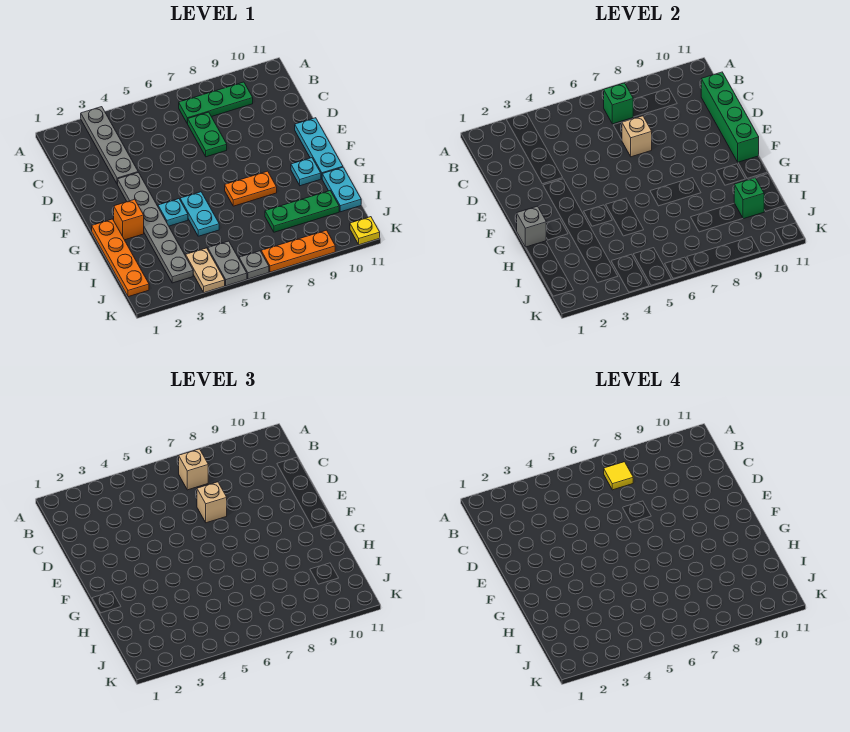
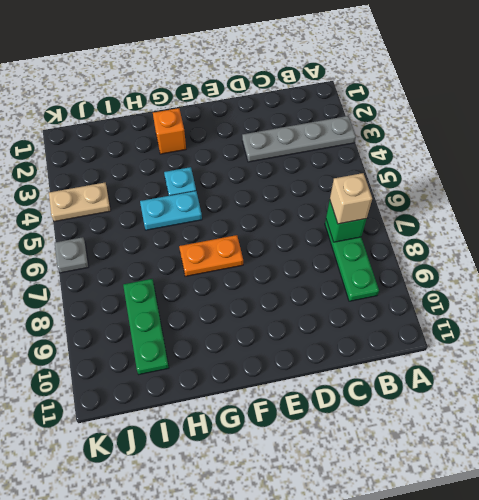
orange 1x2 plate [179,235,243,276] -> orange 1x2 plate turned to [225,171,277,206]
none -> green 1x2 plate [188,112,227,157]
none -> grey 1x6 plate [118,172,193,283]
none -> cyan 1x3 plate [295,118,343,178]

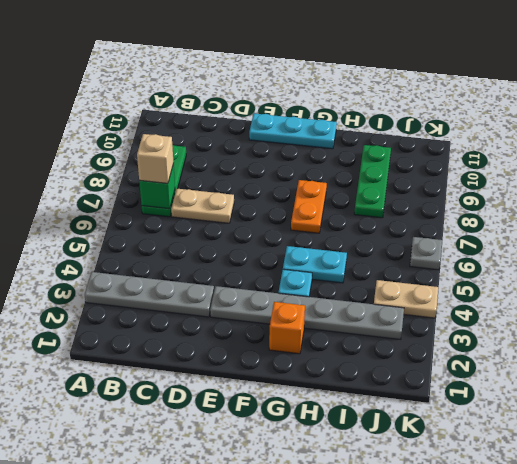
tan 1x2 plate [171,189,234,223] -> green 1x2 plate [188,112,227,157]
none -> orange 1x4 plate [92,219,149,297]
none -> cyan 1x1 plate [291,158,321,186]
none -> cyan 1x2 plate [322,167,361,212]

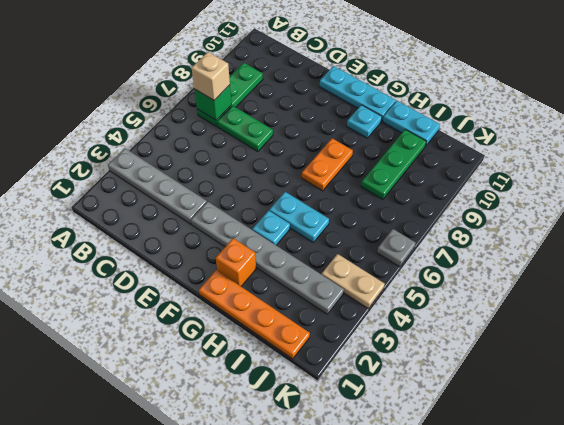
none -> grey 1x2 plate [208,241,247,286]
none -> orange 1x3 plate [261,230,335,272]
none -> yellow 1x1 plate [350,217,380,245]

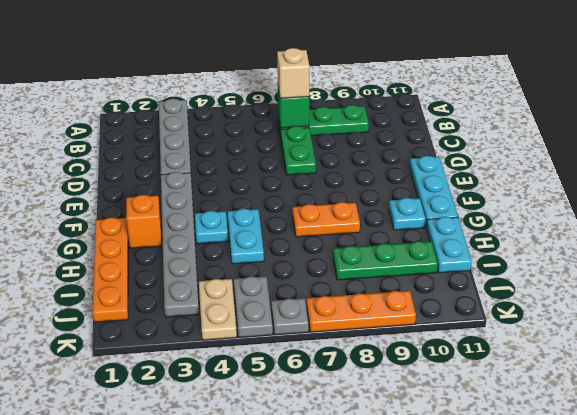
none -> yellow 1x1 plate [350,217,380,245]
none -> green 1x4 brick [701,72,759,162]
none -> tan 1x1 brick [622,116,652,157]

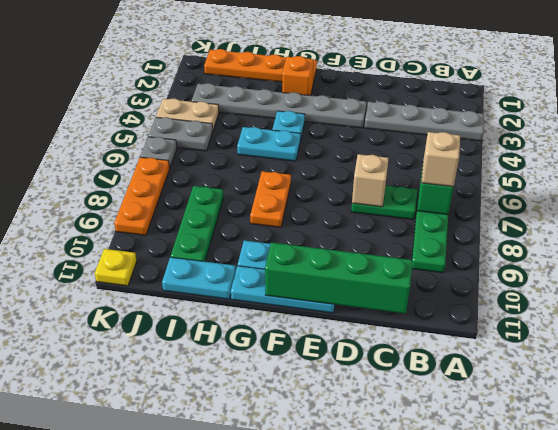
none -> grey 1x1 brick [517,206,546,247]
none -> green 1x1 brick [734,178,764,219]
none -> tan 1x1 brick [197,482,227,523]

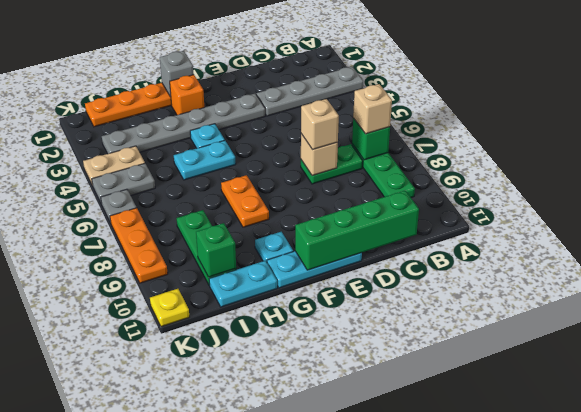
none -> yellow 1x1 tile [604,462,633,490]

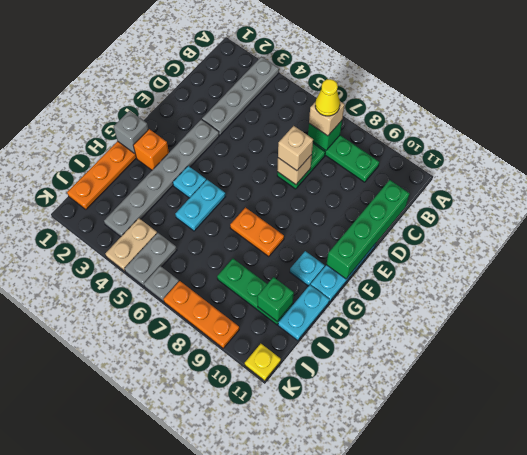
yellow 1x1 cone [315,79,340,116] -> yellow 1x1 tile [604,462,633,490]

